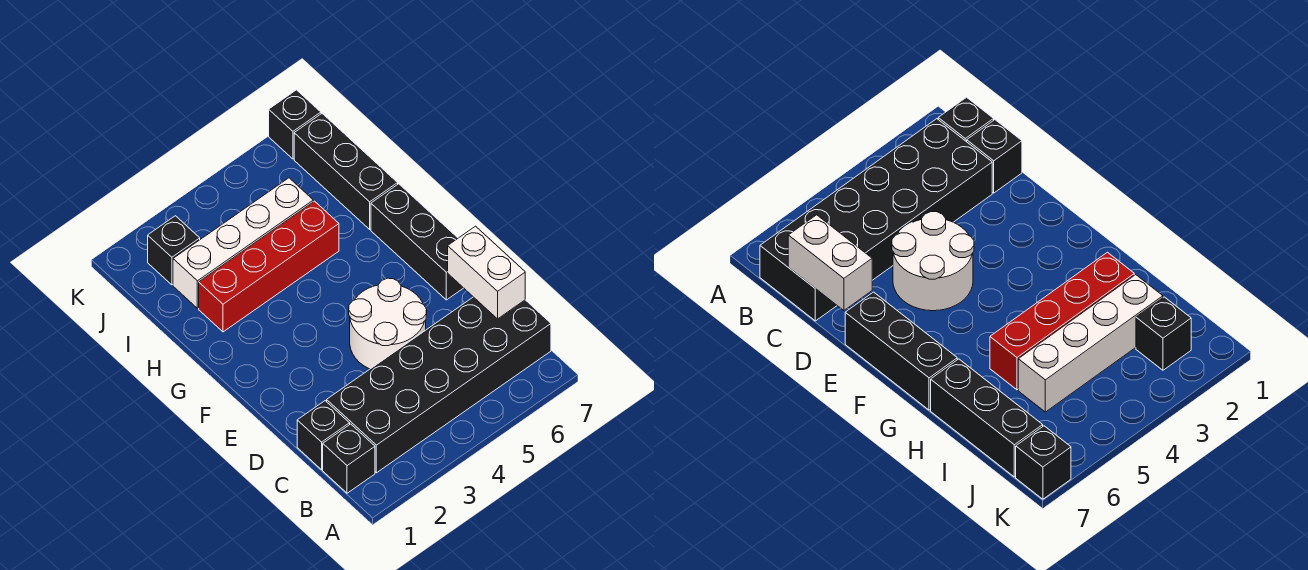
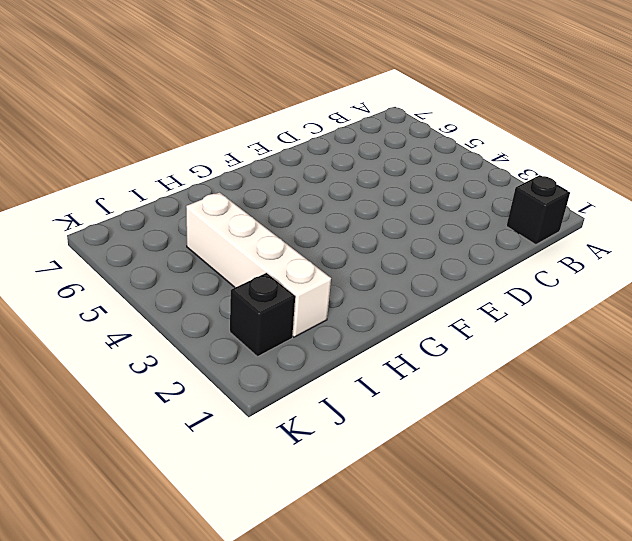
none -> black 2x6 brick [327,297,551,473]
none -> black 1x1 brick [297,401,350,470]

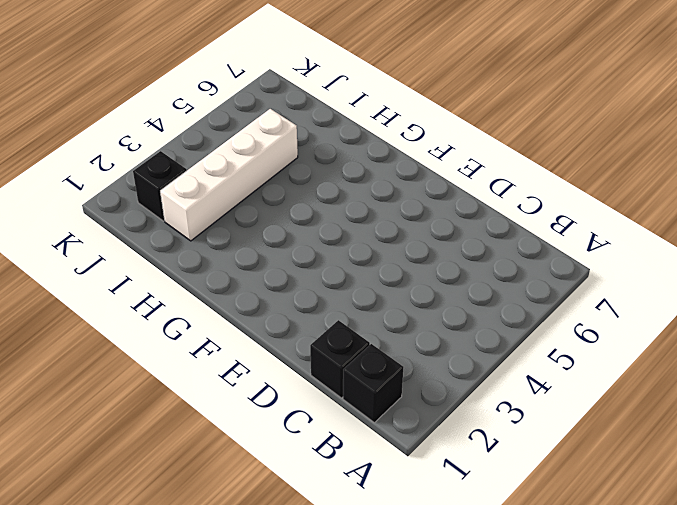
none -> black 2x6 brick [327,297,551,473]
none -> white 2x2 round brick [349,278,427,369]

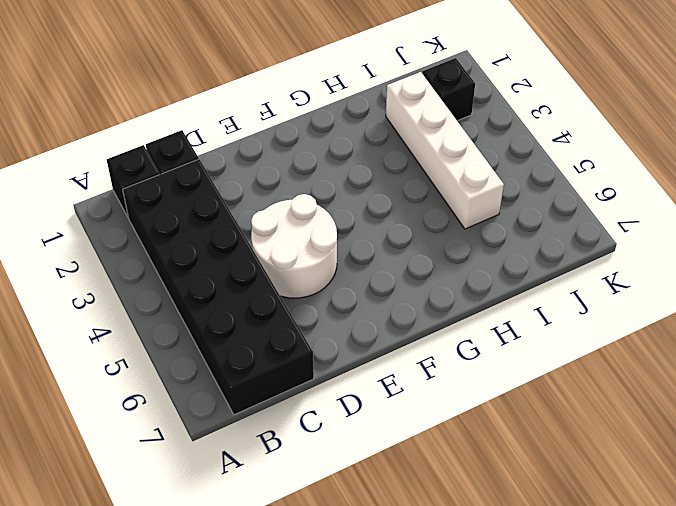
none -> black 1x3 brick [371,184,463,300]
none -> red 1x4 brick [199,201,339,332]

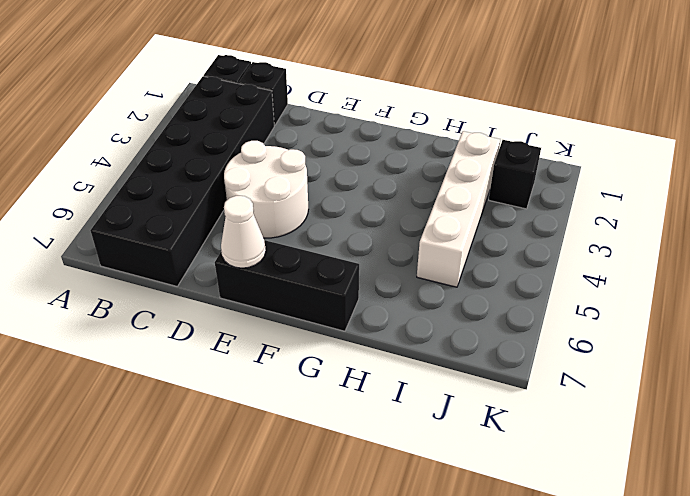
white 1x1 cone [221,196,266,268] -> none
none -> red 1x4 brick [199,201,339,332]
none -> black 1x3 brick [294,114,398,229]

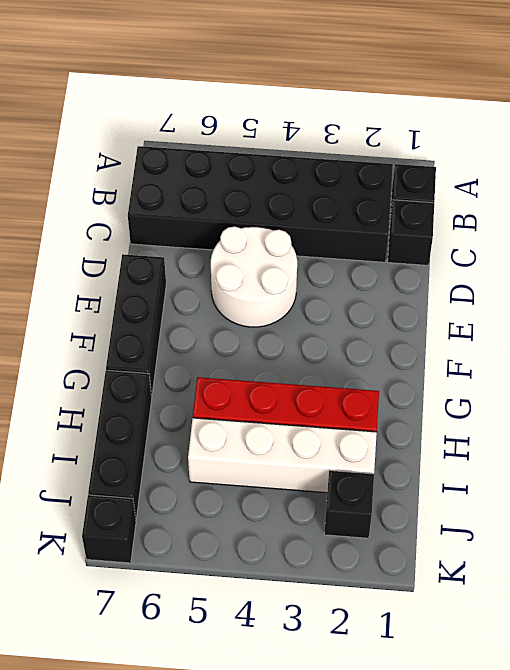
none -> white 1x2 brick [448,226,525,319]

